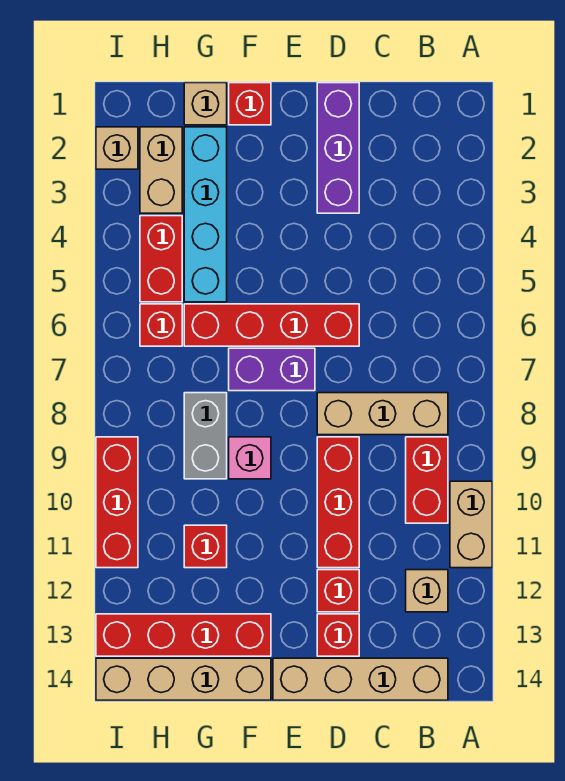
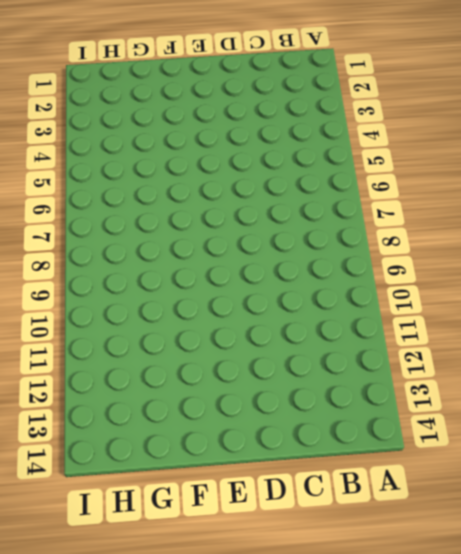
none -> tan 1x2 brick [450,481,492,568]
none -> tan 1x3 brick [317,393,448,435]
none -> red 1x2 brick [406,437,448,523]

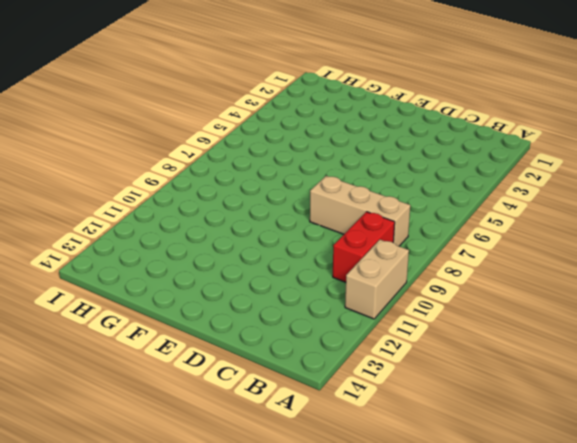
none -> tan 1x1 brick [406,570,448,612]
none -> tan 1x4 brick [273,658,448,700]
none -> purple 1x3 brick [317,83,359,213]

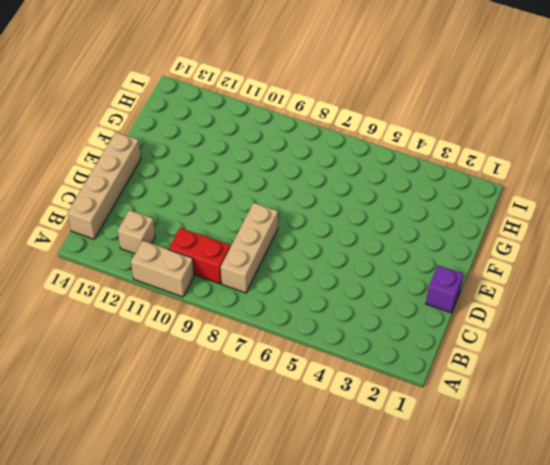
purple 1x1 brick [426,265,463,313] -> purple 1x3 brick [317,83,359,213]
none -> red 1x4 brick [184,304,359,346]
none -> red 1x3 brick [317,437,359,568]
none -> red 1x1 brick [317,570,359,612]

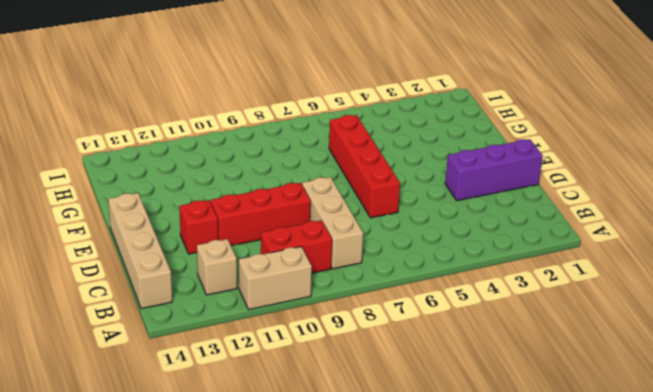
none -> red 1x1 brick [317,614,359,656]
none -> purple 1x2 brick [229,348,315,391]
none -> red 1x1 brick [229,83,271,125]

